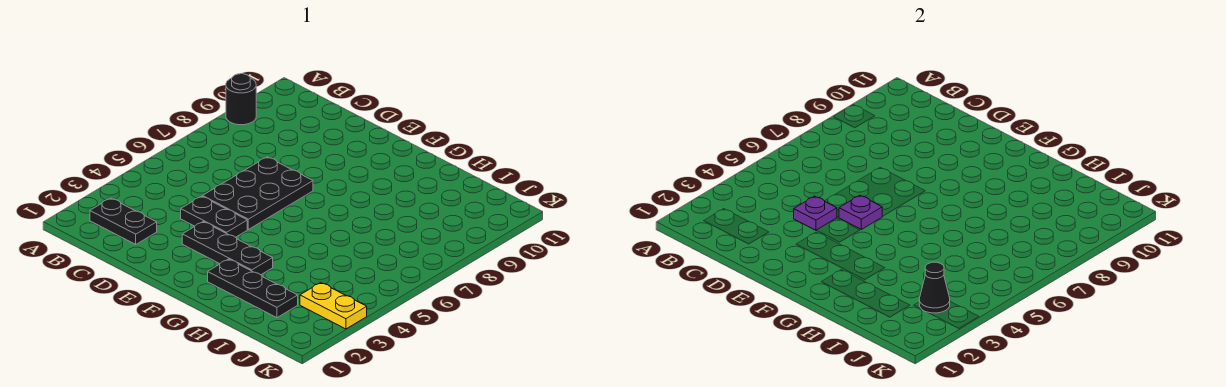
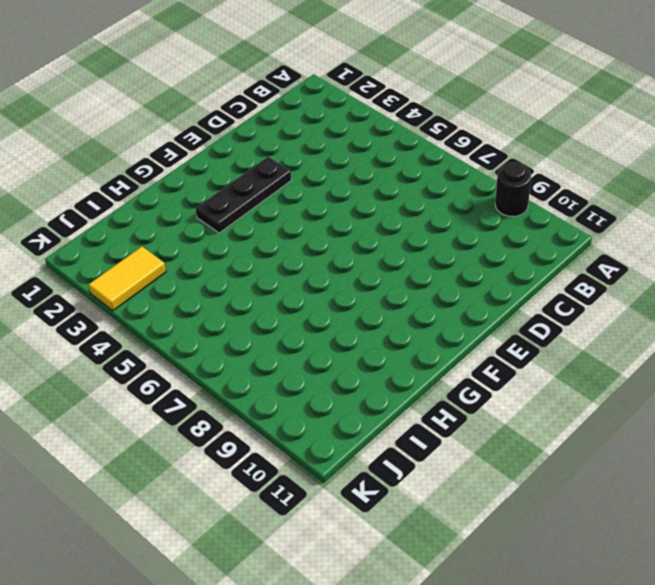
yellow 1x2 tile [89,247,166,311] -> yellow 1x2 plate [300,283,367,329]
none -> black 1x2 plate [90,198,157,244]
none -> black 1x2 plate [181,196,247,237]

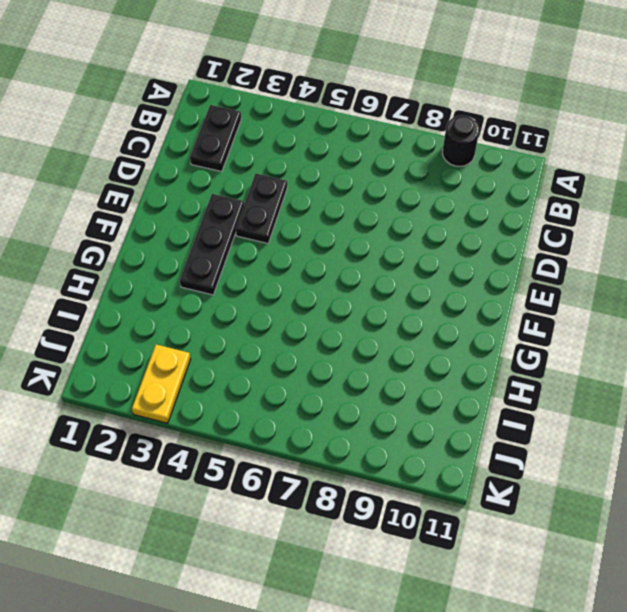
none -> black 2x3 plate [203,157,313,229]
none -> black 1x3 plate [208,259,298,318]

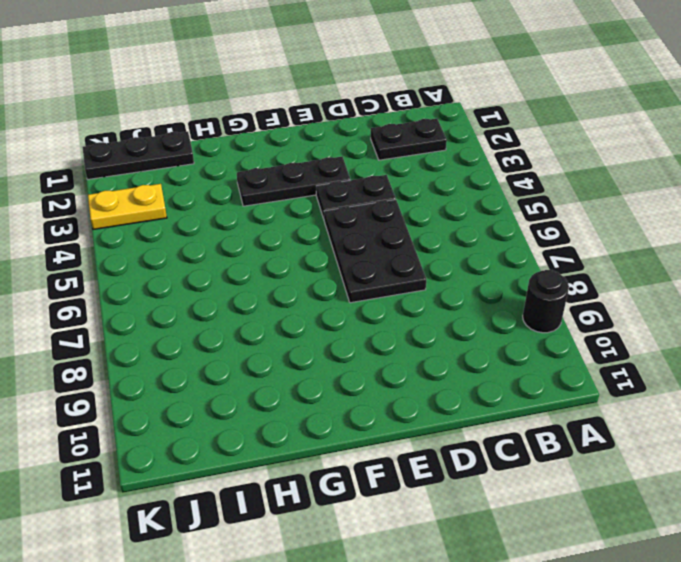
black 1x3 plate [83,132,194,180] -> black 1x3 plate moved to [208,259,298,318]
none -> purple 1x1 plate [794,196,837,230]
none -> purple 1x1 plate [839,195,882,229]

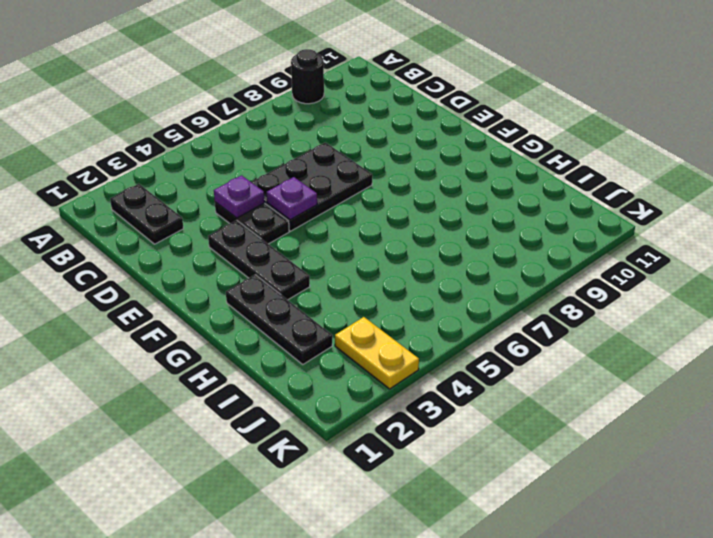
none -> black 1x1 cone [919,262,950,313]

